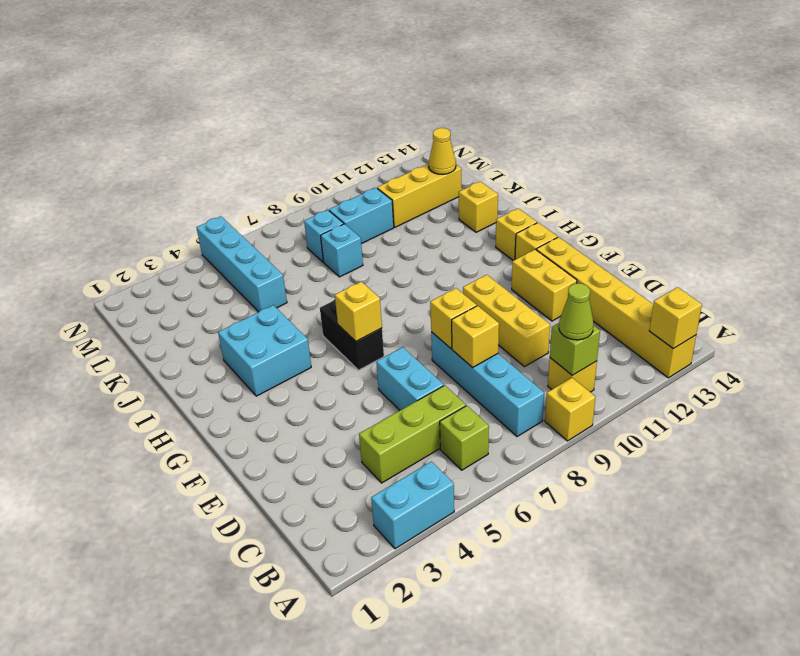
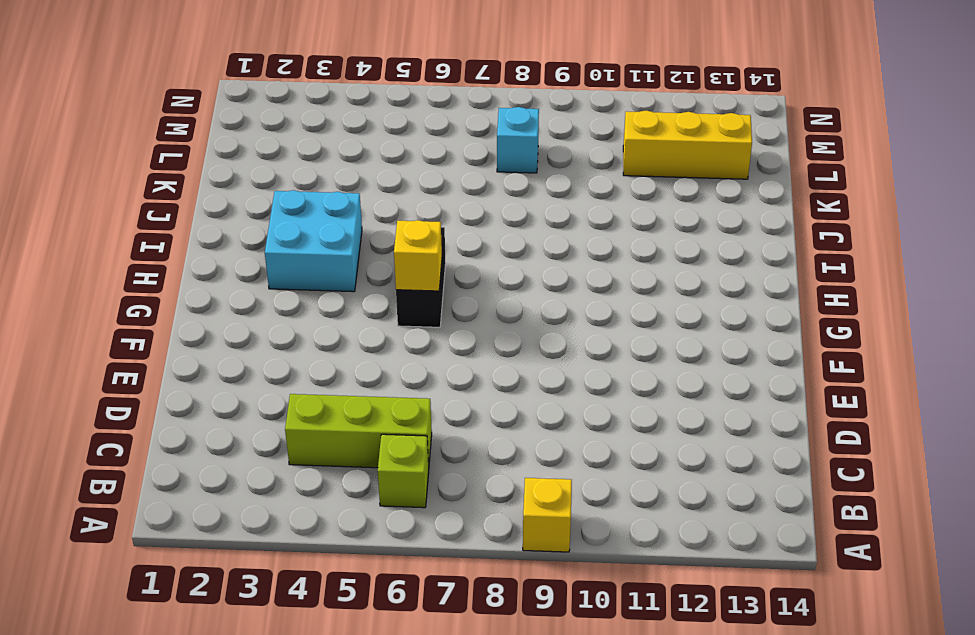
none -> cyan 1x2 brick [371,462,454,549]
none -> yellow 1x6 brick [536,237,696,378]
none -> cyan 1x4 brick [431,332,544,437]

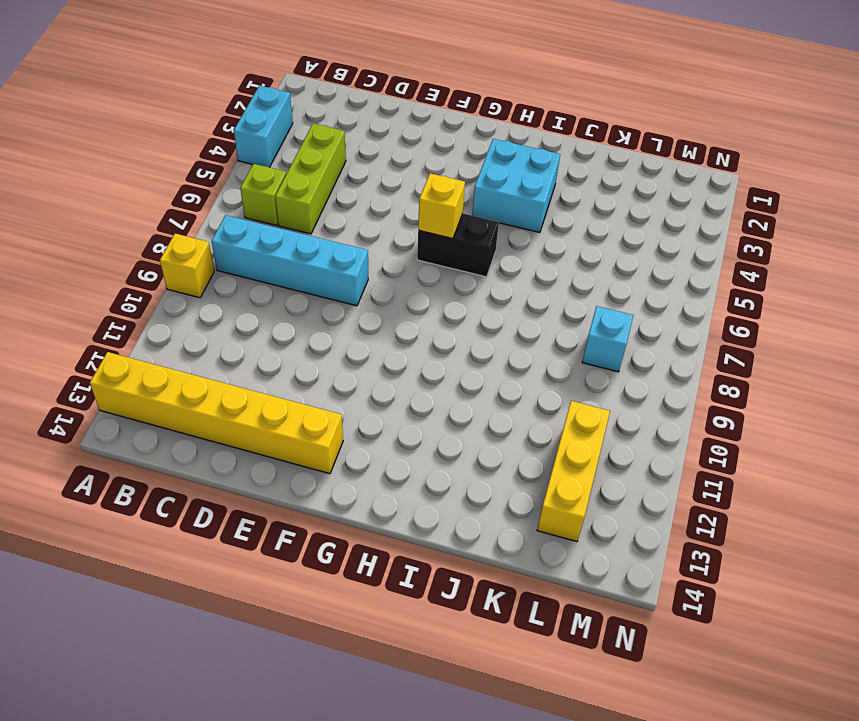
none -> yellow 1x1 brick [548,358,597,392]
none -> cyan 1x2 brick [376,347,444,410]
none -> yellow 1x3 brick [463,275,550,367]

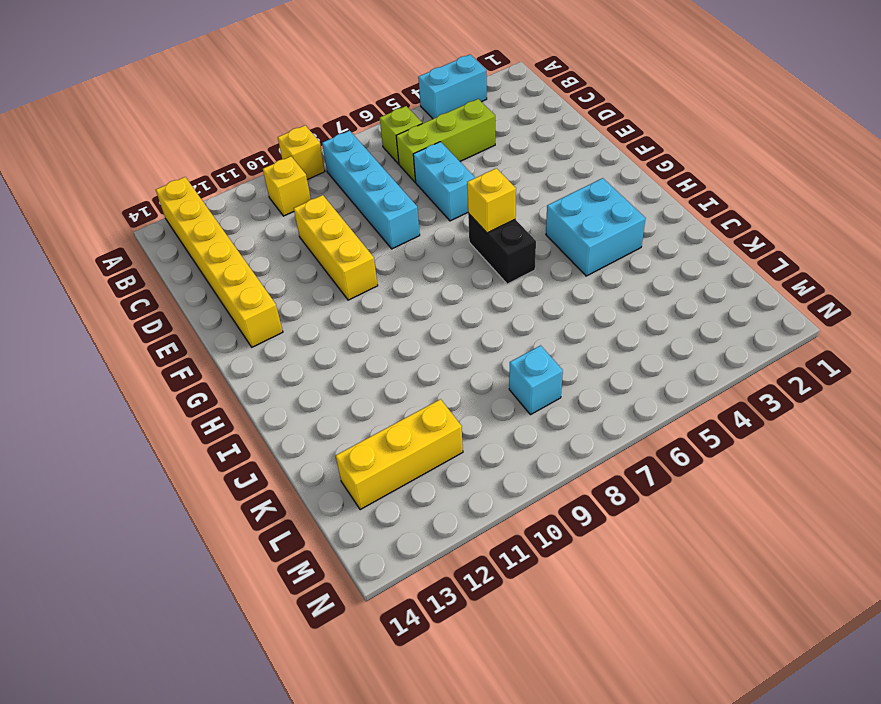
none -> yellow 1x2 brick [512,249,577,321]
none -> yellow 1x1 brick [515,223,558,260]
none -> yellow 1x1 brick [496,209,537,261]

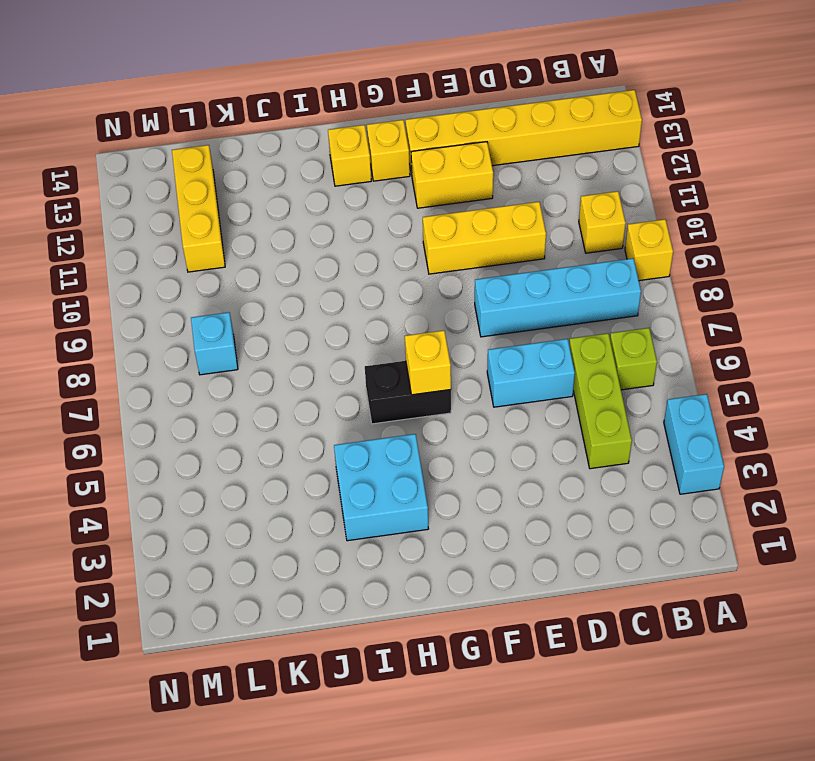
none -> yellow 1x1 brick [459,182,498,232]
none -> cyan 1x4 brick [197,216,287,312]
none -> cyan 1x1 brick [321,224,363,277]

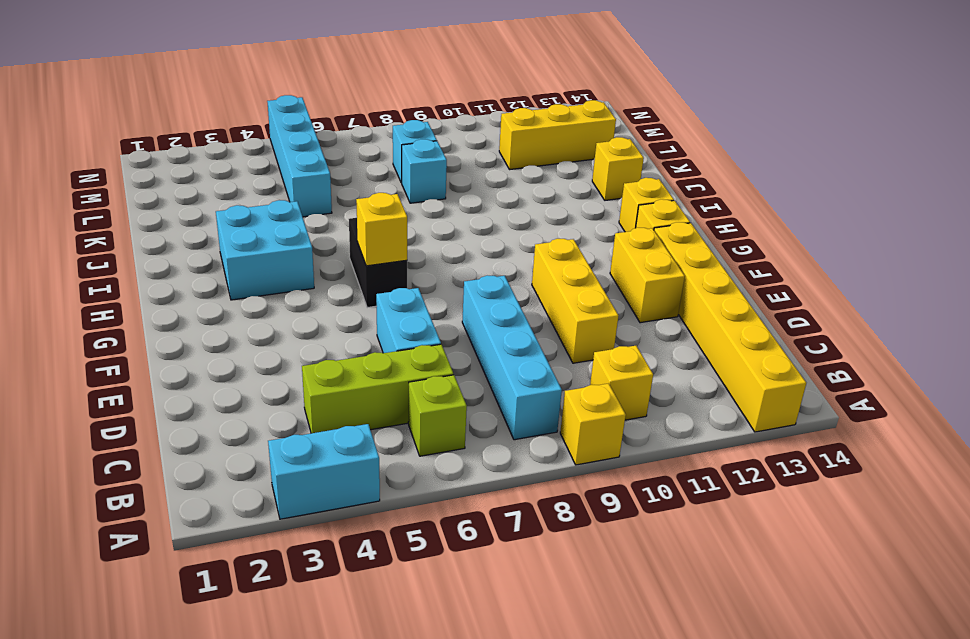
none -> cyan 1x2 brick [329,188,394,244]
none -> yellow 1x1 brick [650,287,702,349]
none -> lime 1x1 brick [550,323,600,375]

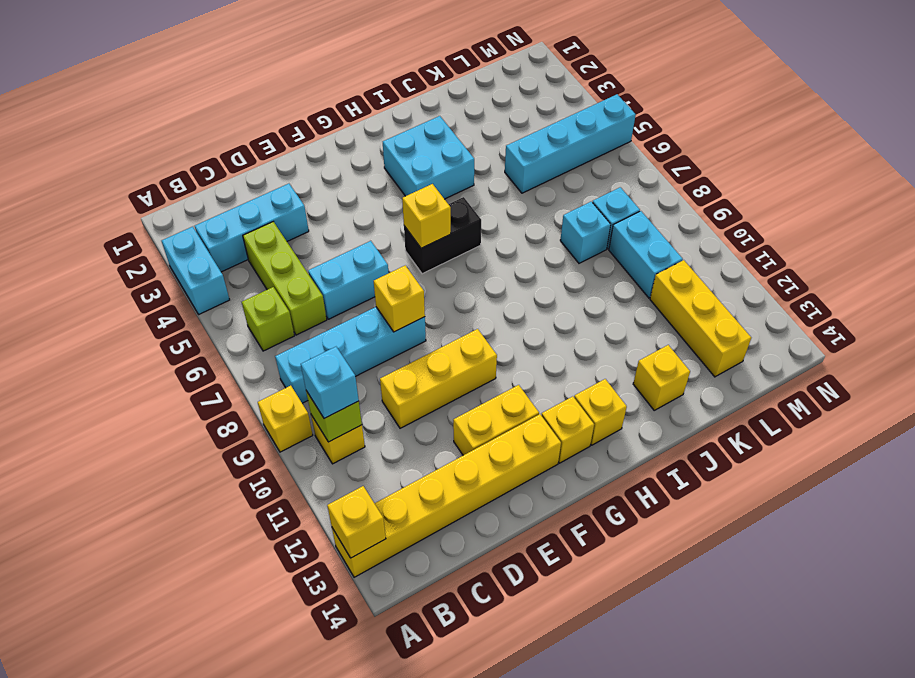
cyan 1x3 brick [195,184,309,272] -> none
cyan 1x1 brick [301,347,359,419] -> lime 1x1 cone [559,283,594,340]
none -> yellow 1x1 brick [452,306,499,368]
none -> yellow 1x1 cone [429,128,456,174]

